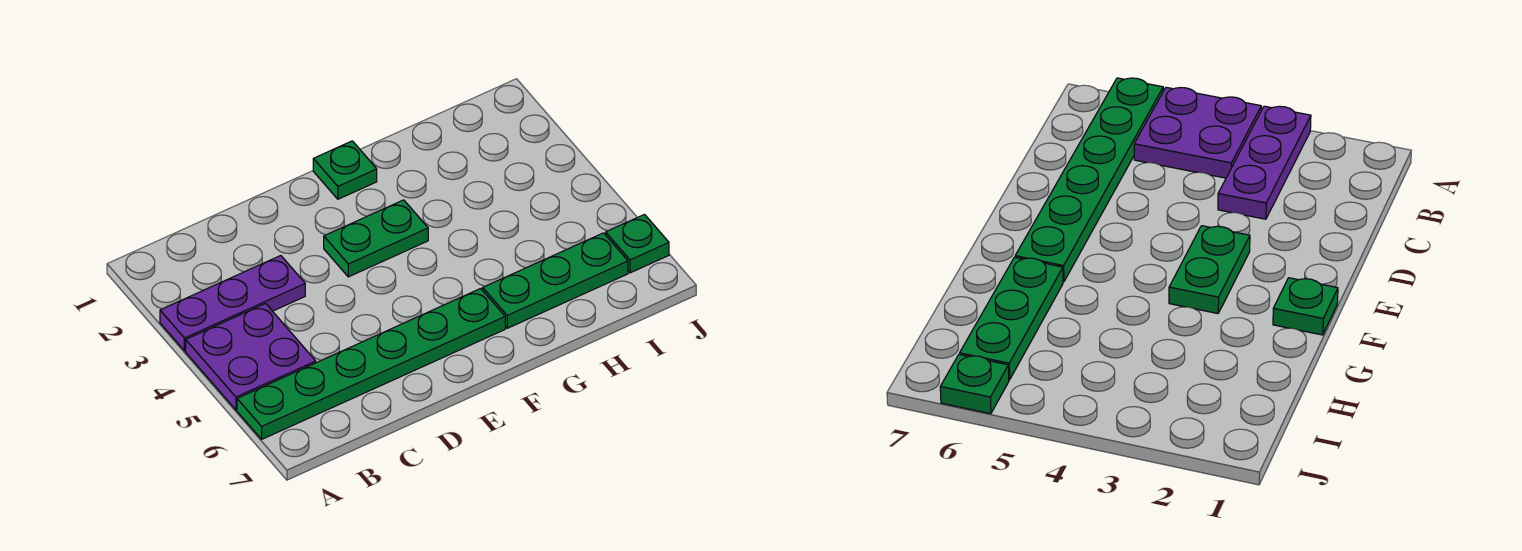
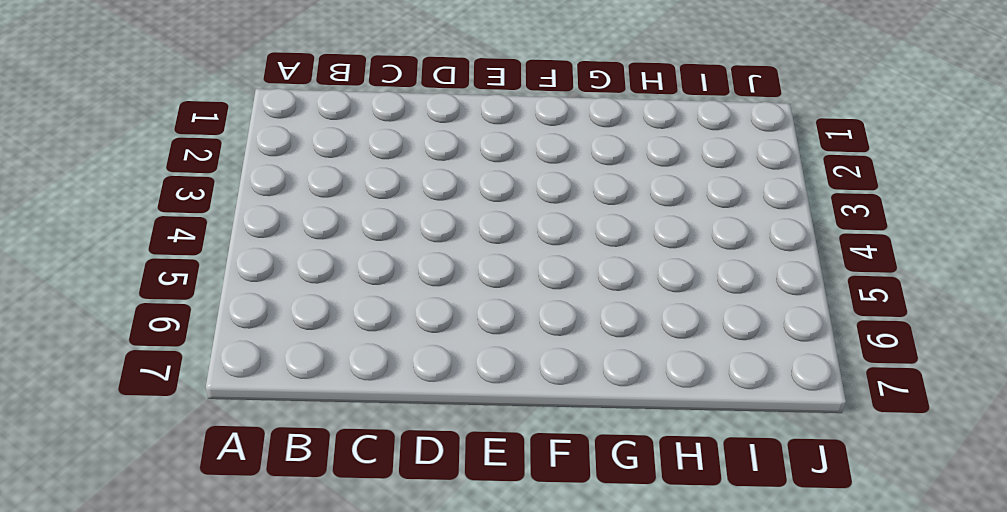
none -> purple 1x3 plate [160,256,305,351]
none -> purple 2x2 plate [186,304,316,410]

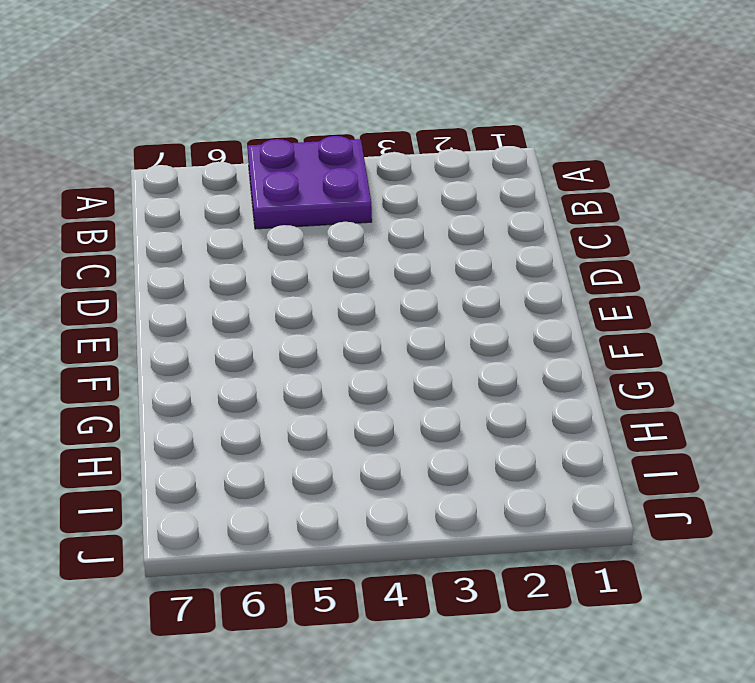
none -> purple 1x3 plate [160,256,305,351]
none -> green 1x6 plate [237,289,505,439]

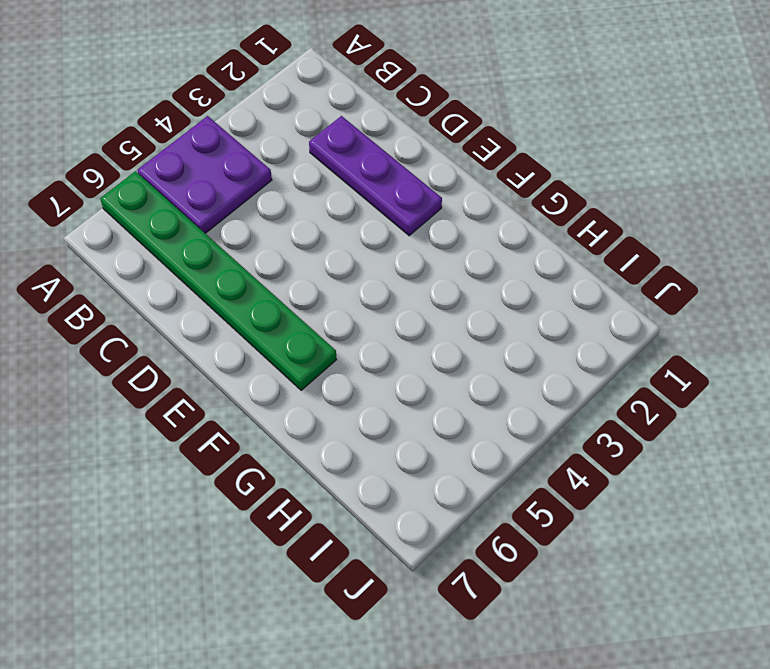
purple 1x3 plate [309,116,442,236] -> purple 1x3 plate moved to [160,256,305,351]
none -> green 1x2 plate [324,200,428,277]
none -> green 1x1 plate [313,141,377,199]

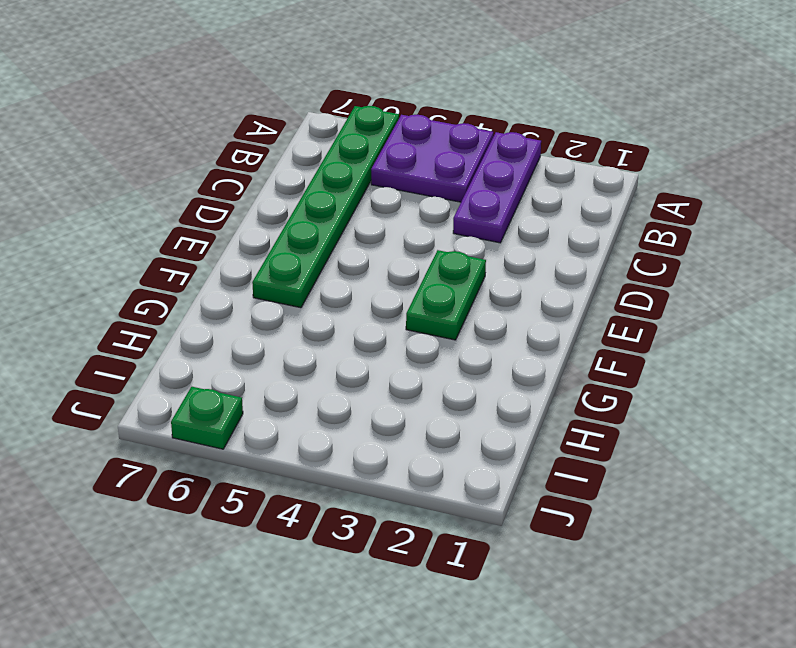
none -> green 1x1 plate [313,141,377,199]
none -> green 1x3 plate [483,233,628,328]

